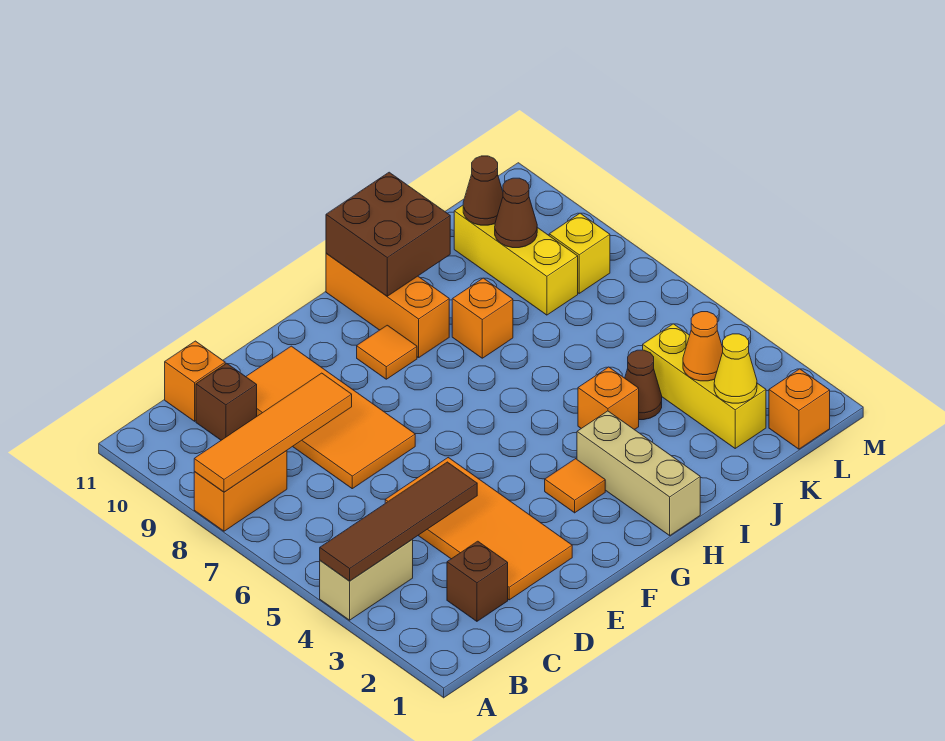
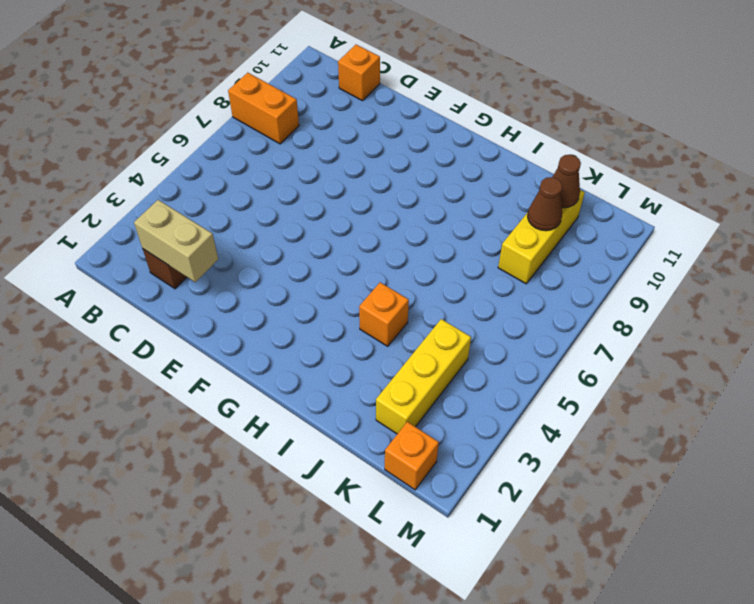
tan 1x2 brick [134,200,218,282] -> tan 1x2 brick moved to [320,540,413,620]
none -> brown 1x1 brick [196,363,257,440]
none -> orange 2x4 tile [385,458,572,600]
none -> orange 2x4 tile [246,346,415,489]

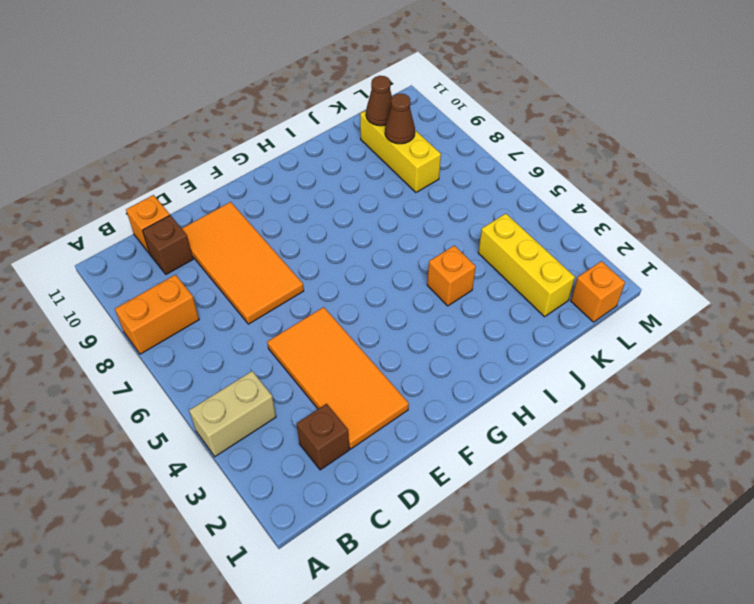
none -> orange 1x1 tile [545,459,605,513]
none -> orange 1x1 tile [357,325,417,379]
none -> tan 1x3 brick [577,411,700,535]

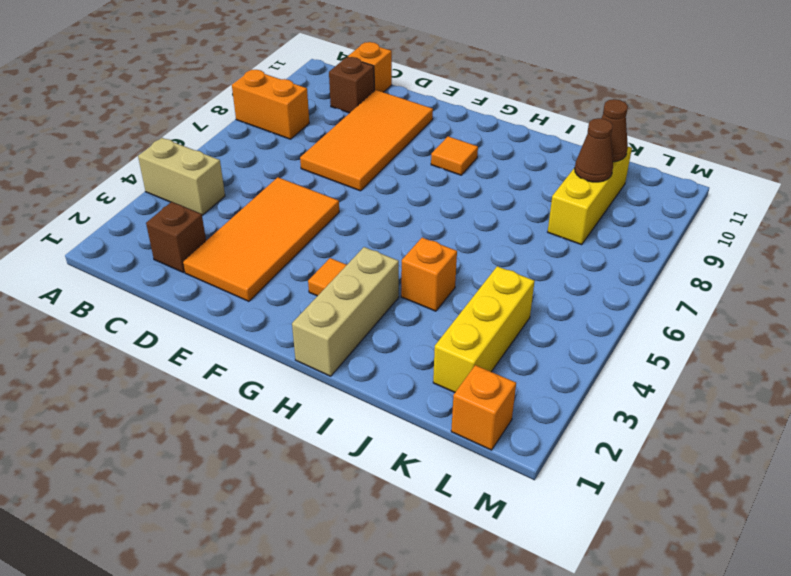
none -> orange 1x3 brick [326,254,449,358]
none -> orange 1x1 brick [452,278,513,358]
none -> brown 1x1 cone [625,350,662,420]

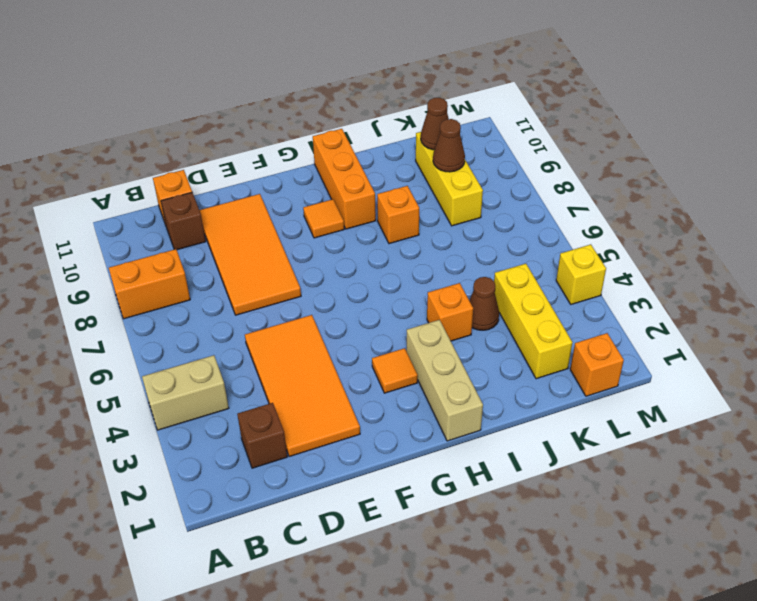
yellow 1x1 brick [556,244,606,304] -> yellow 1x1 brick moved to [549,213,610,293]
none -> brown 1x4 tile [320,462,477,581]
none -> orange 1x4 tile [194,373,352,492]
none -> brown 2x2 brick [326,172,450,296]

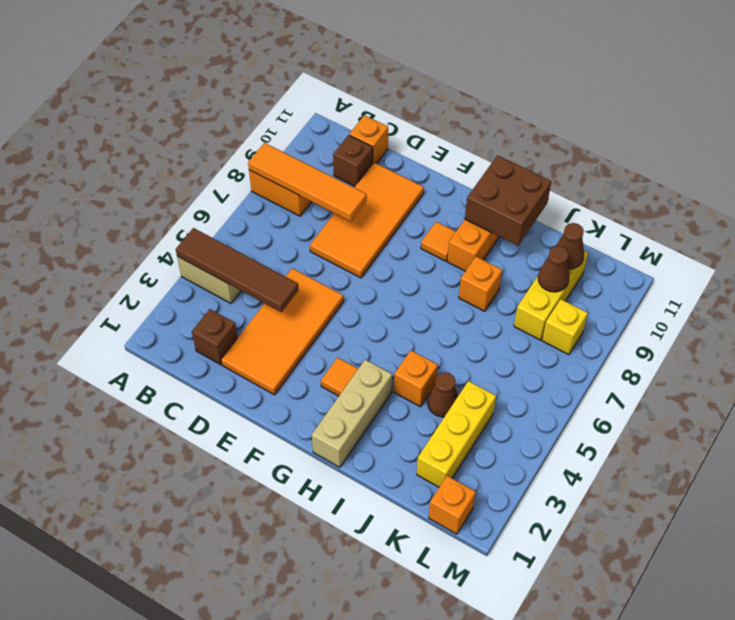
none -> yellow 1x1 cone [714,334,757,403]
none -> orange 1x1 cone [683,312,723,381]

